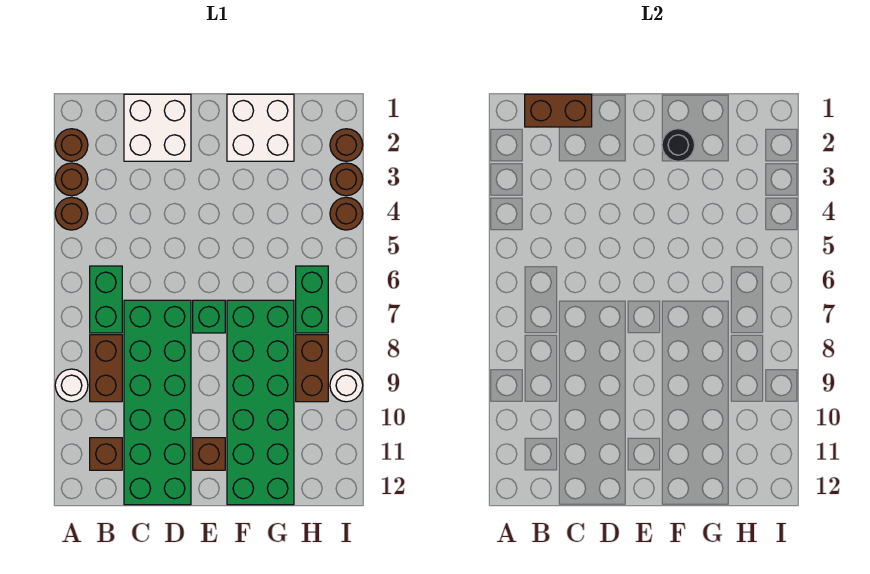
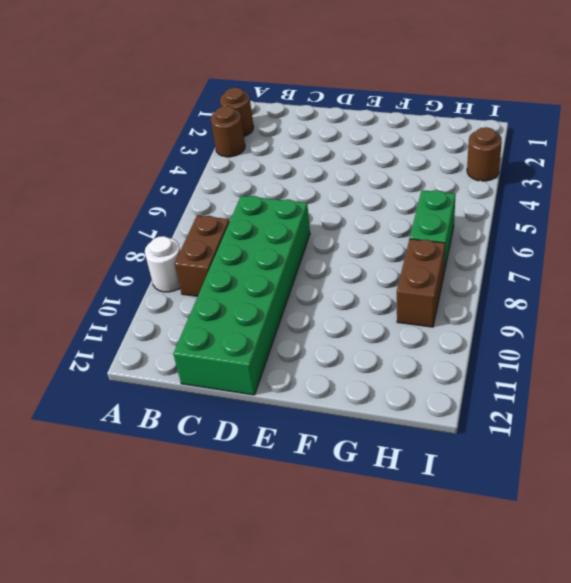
none -> brown 1x1 round brick [55,197,88,230]
none -> green 1x2 brick [90,266,122,333]
none -> brown 1x1 brick [90,438,122,470]

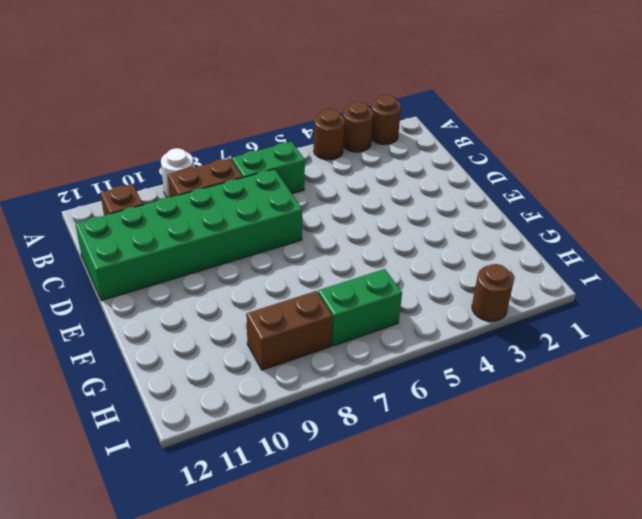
none -> white 2x2 brick [124,94,191,161]
none -> green 1x1 brick [193,300,225,333]
none -> brown 1x1 brick [193,438,225,470]

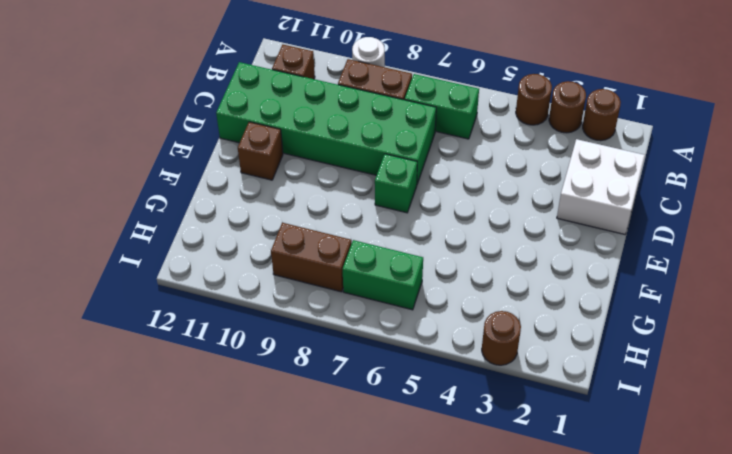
none -> white 2x2 brick [227,94,294,161]
none -> green 2x6 brick [227,300,294,505]
none -> brown 1x1 round brick [330,129,363,161]

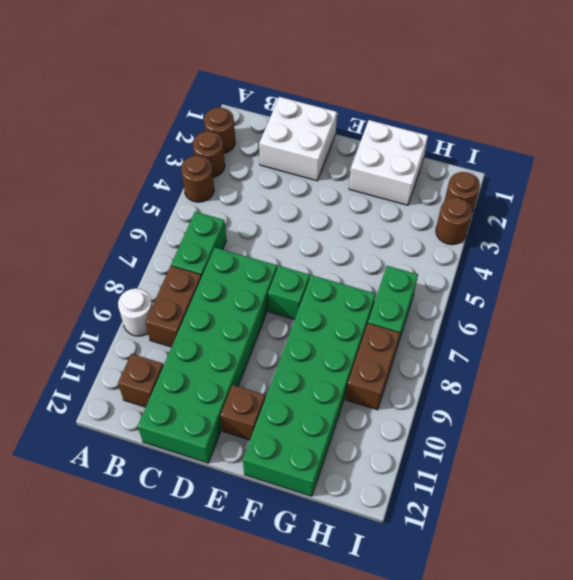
none -> brown 1x1 round brick [330,197,363,230]
none -> white 1x1 round brick [330,369,363,402]
none -> brown 1x2 brick [525,94,592,127]

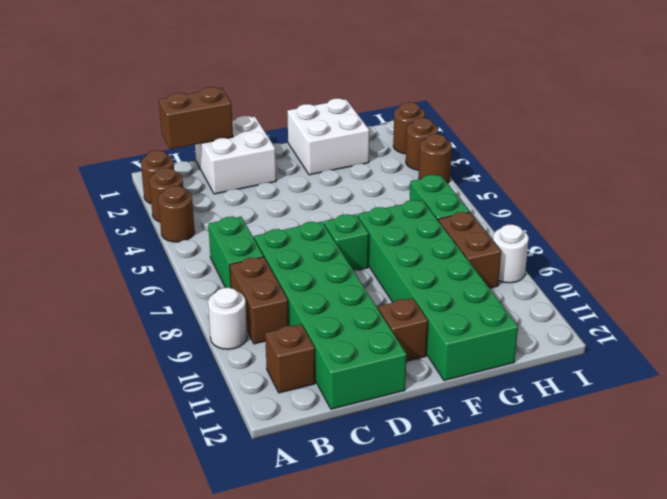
none -> black 1x1 round brick [662,129,695,161]

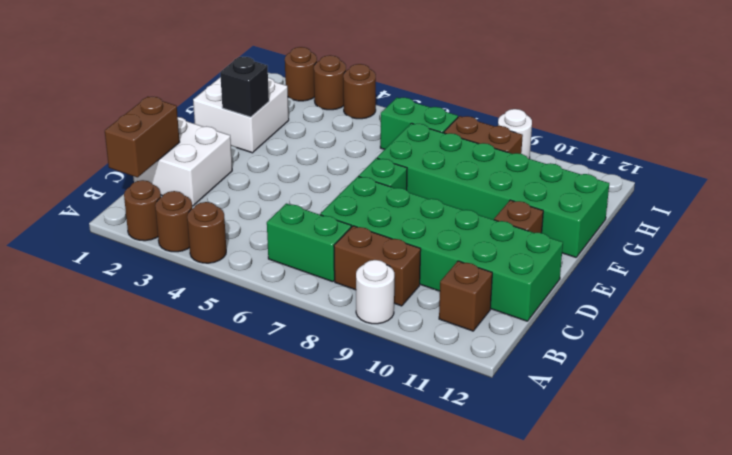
black 1x1 brick [220,57,269,117] -> black 1x1 round brick [662,129,695,161]

